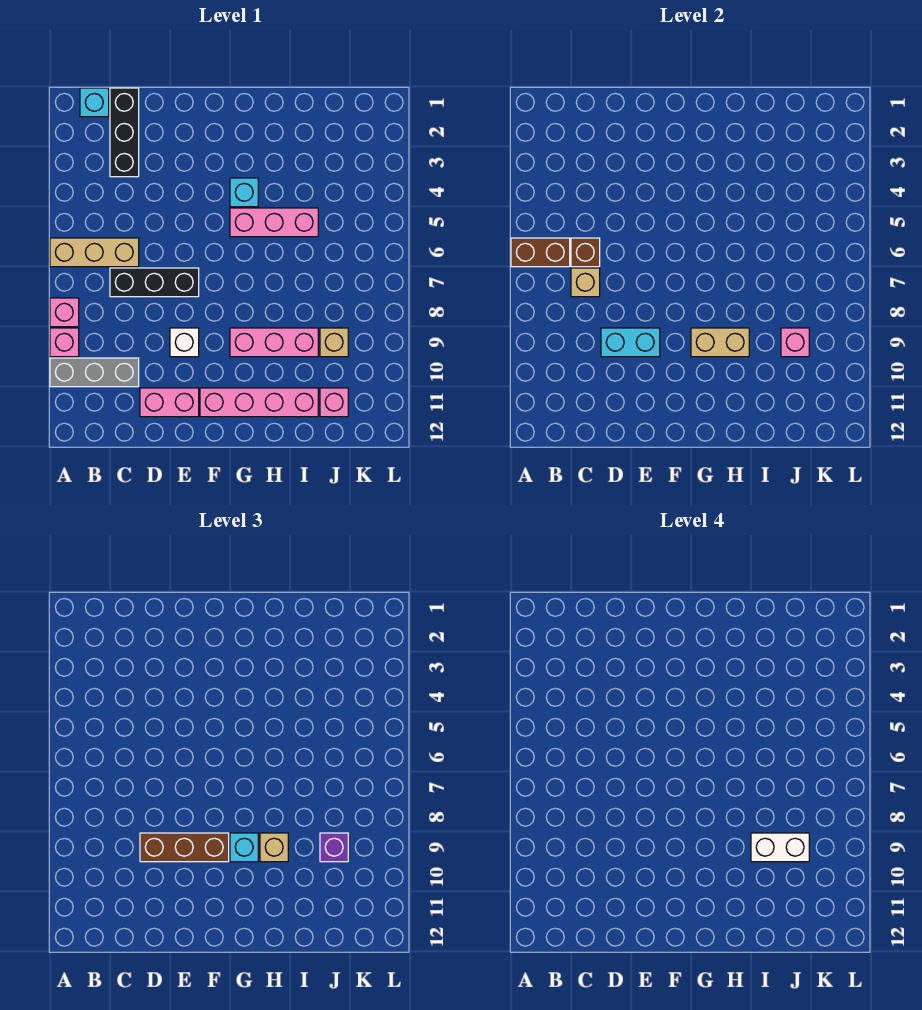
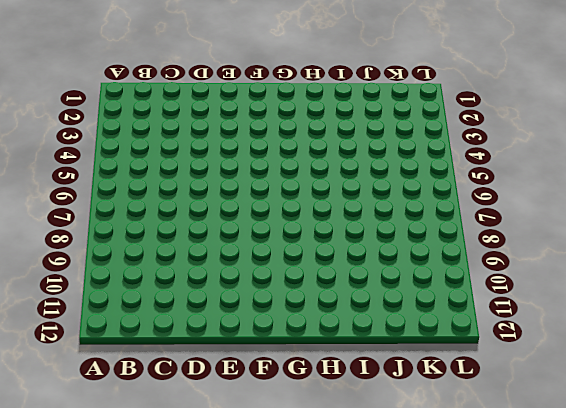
none -> tan 1x3 brick [50,238,139,267]
none -> pink 1x1 brick [50,298,79,327]
none -> pink 1x1 brick [50,328,79,357]

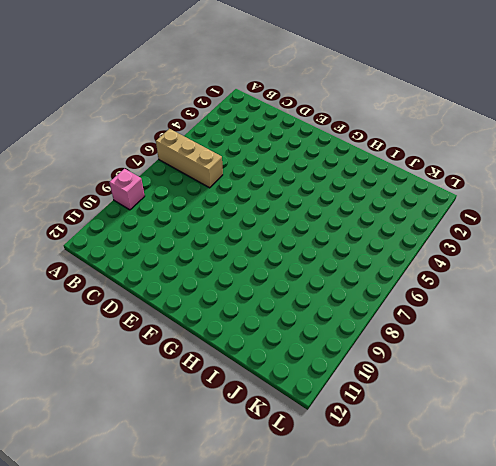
none -> pink 1x1 brick [50,298,79,327]
none -> grey 1x3 brick [50,358,139,387]
none -> cyan 1x1 brick [80,88,109,117]

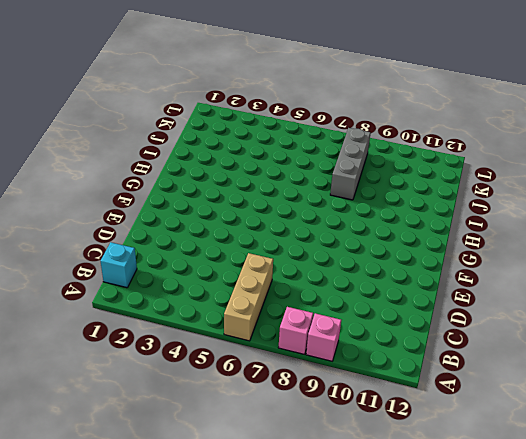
grey 1x3 brick [330,128,370,200] -> grey 1x3 brick moved to [50,358,139,387]
none -> black 1x3 brick [110,88,139,177]
none -> black 1x3 brick [110,268,199,297]
none -> pink 1x2 brick [140,388,199,417]

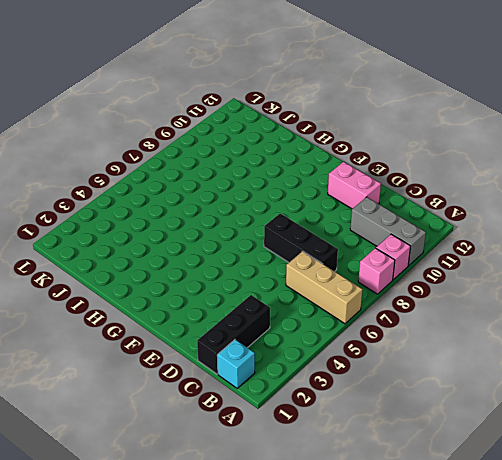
none -> white 1x1 brick [170,328,199,357]
none -> pink 1x4 brick [200,388,318,417]
none -> cyan 1x1 brick [230,178,258,207]

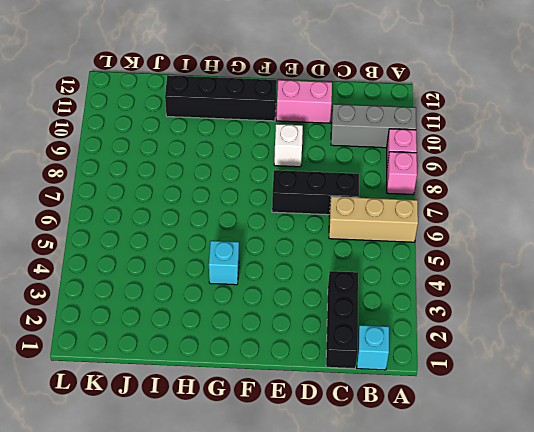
black 1x4 brick [165,75,277,121] -> pink 1x4 brick [200,388,318,417]
none -> pink 1x3 brick [230,208,318,237]
none -> pink 1x3 brick [230,328,318,357]
none -> tan 1x1 brick [320,328,348,357]

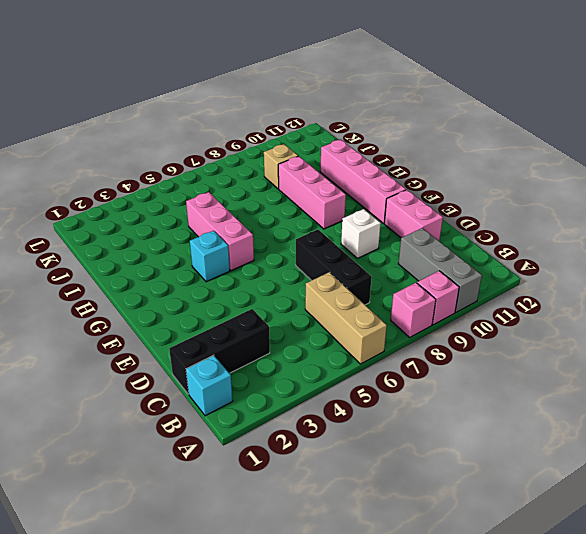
none -> pink 1x1 brick [320,388,348,417]
none -> brown 1x2 brick [511,238,570,267]
none -> brown 1x1 brick [571,238,600,267]

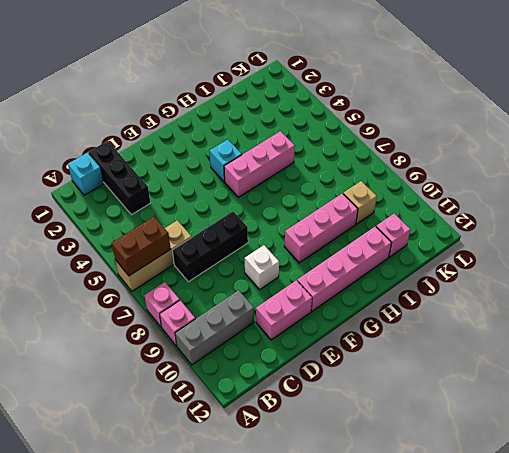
none -> brown 1x1 brick [571,238,600,267]
none -> tan 1x1 brick [571,268,600,297]
none -> cyan 1x2 brick [601,328,660,357]

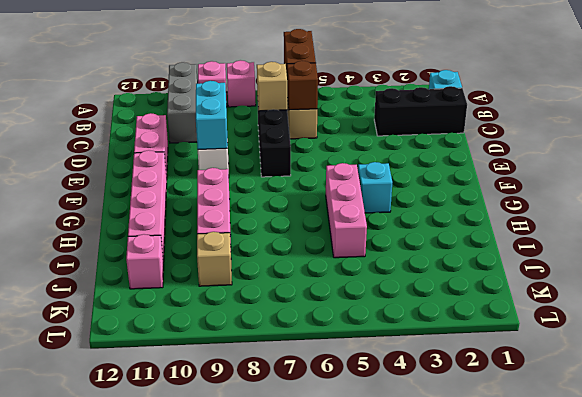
none -> tan 1x2 brick [691,328,749,357]
none -> pink 1x1 brick [781,328,809,357]
none -> brown 1x3 brick [140,833,229,862]

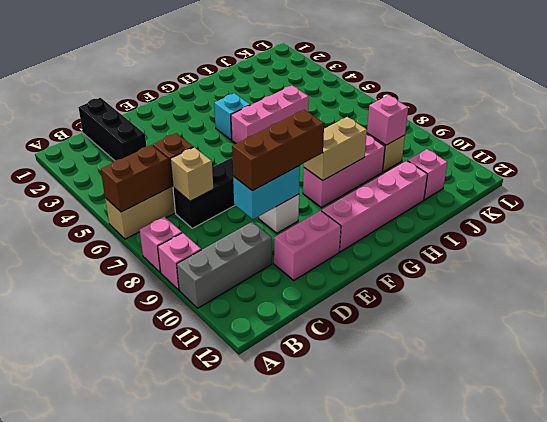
none -> cyan 1x1 brick [80,88,109,117]
none -> cyan 1x1 brick [230,833,258,862]
none -> tan 1x1 brick [260,833,288,862]

